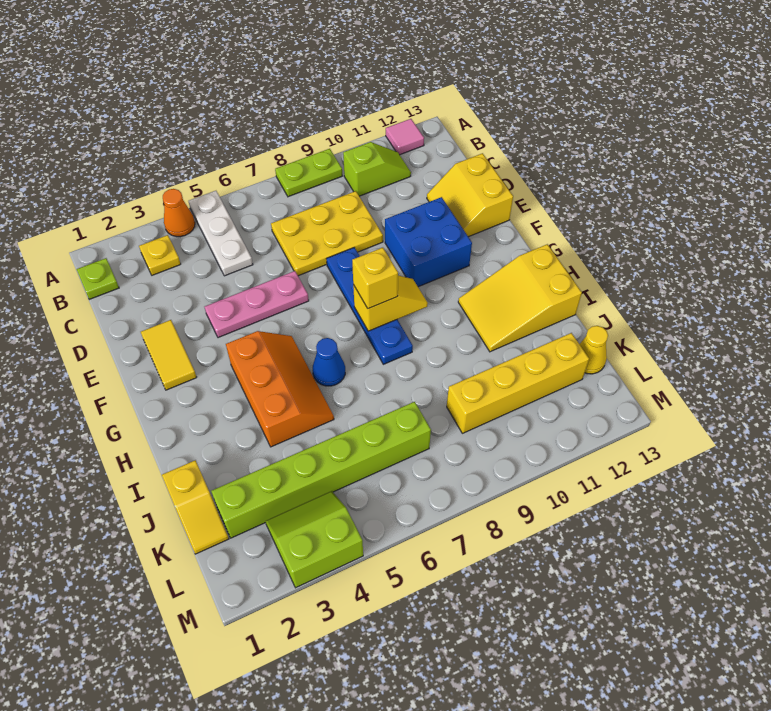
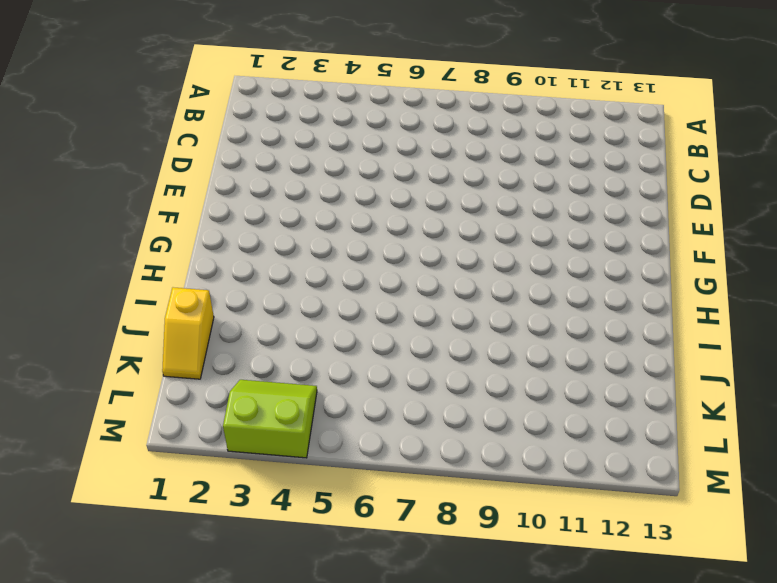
none -> orange 1x1 cone [163,189,195,237]
none -> white 1x3 plate [188,191,253,276]
none -> lime 1x2 plate [275,149,342,197]

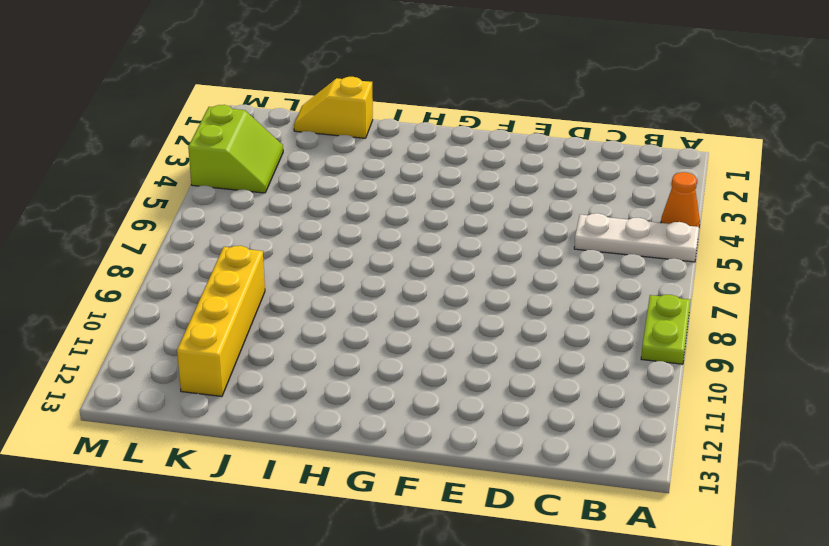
none -> pink 1x1 tile [386,119,424,155]
none -> lime 1x1 plate [77,258,119,299]
none -> yellow 1x1 plate [139,235,181,275]

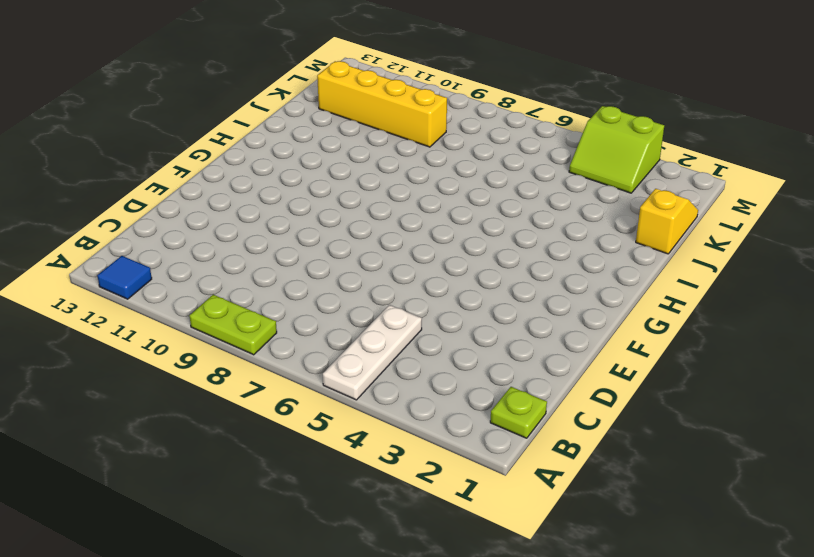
blue 1x1 tile [97,256,152,299] -> pink 1x1 tile [386,119,424,155]
none -> orange 1x1 cone [163,189,195,237]
none -> yellow 1x1 plate [139,235,181,275]
none -> lime 1x2 slope [343,142,411,196]

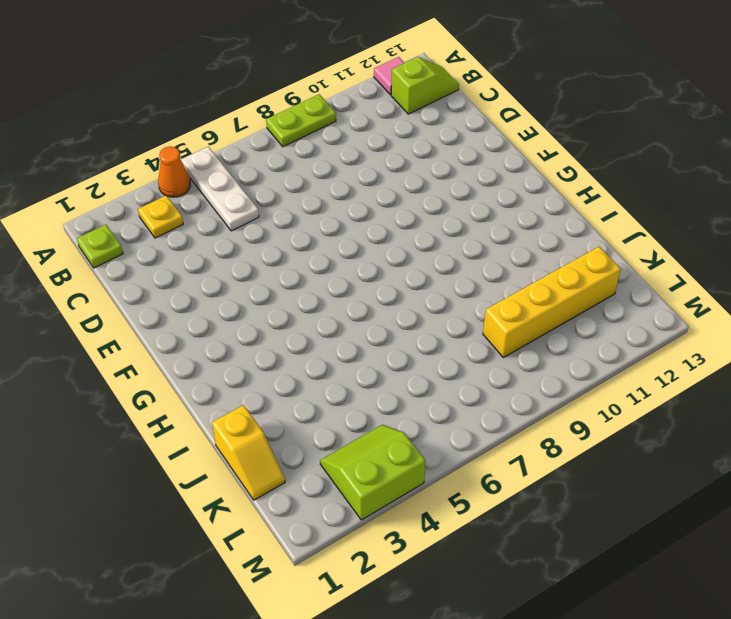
lime 1x2 slope [391,57,459,114] -> lime 1x2 slope moved to [343,142,411,196]
none -> yellow 2x3 plate [271,191,383,276]
none -> yellow 2x2 slope [427,153,513,237]
none -> yellow 1x2 tile [141,320,197,390]

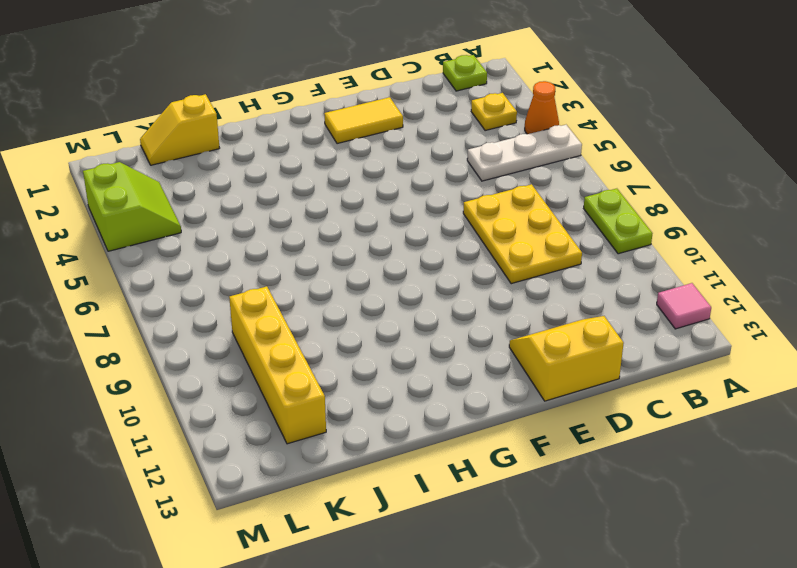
none -> lime 1x2 slope [343,142,411,196]
none -> pink 1x3 plate [205,271,309,338]
none -> blue 1x4 plate [327,248,413,364]

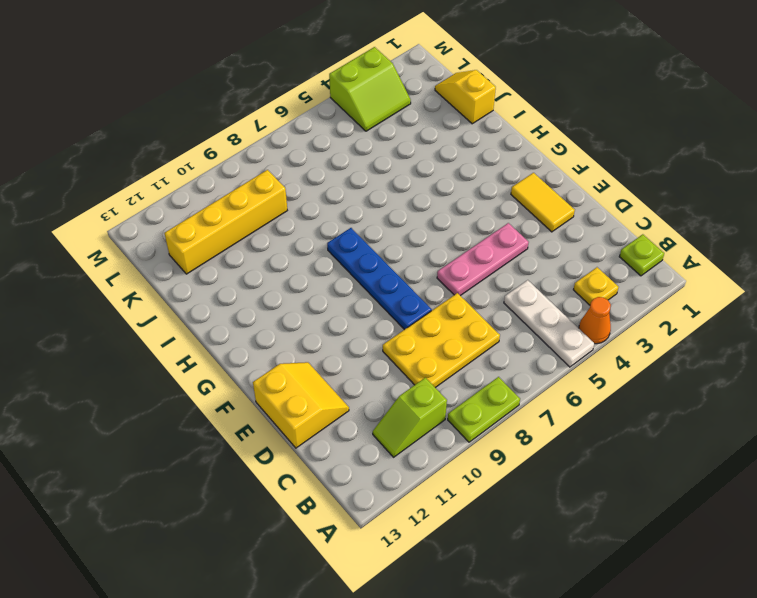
none -> pink 1x1 tile [386,119,424,155]
none -> blue 2x2 brick [385,197,472,287]
none -> orange 2x3 slope [226,331,334,447]

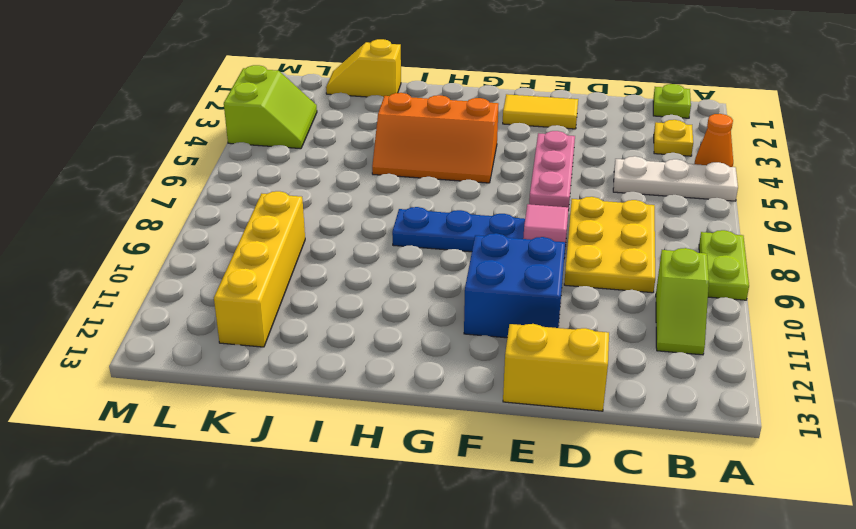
pink 1x1 tile [523,204,569,244] -> pink 1x1 tile moved to [386,119,424,155]
none -> blue 1x1 cone [313,338,345,386]
none -> yellow 2x3 slope [458,244,582,352]
none -> lime 1x6 brick [211,402,431,538]

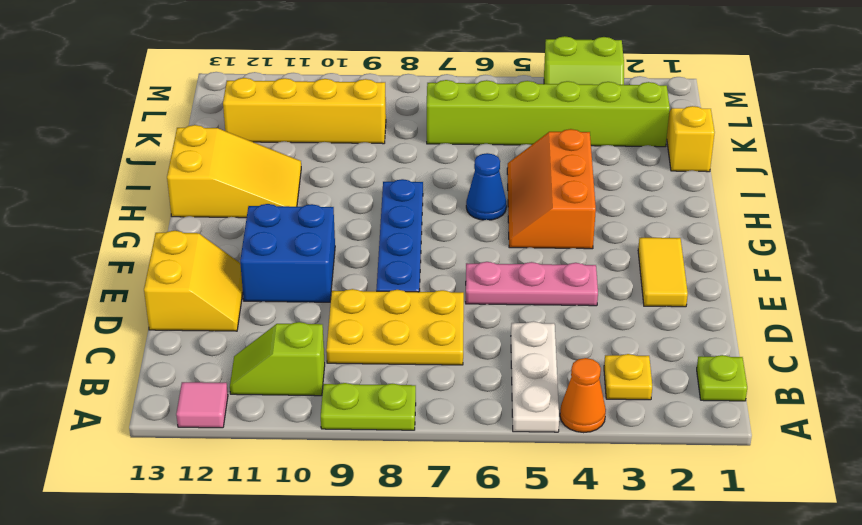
none -> yellow 1x1 cone [580,326,608,374]
none -> yellow 1x2 slope [353,275,428,331]
none -> yellow 1x1 brick [352,248,398,309]

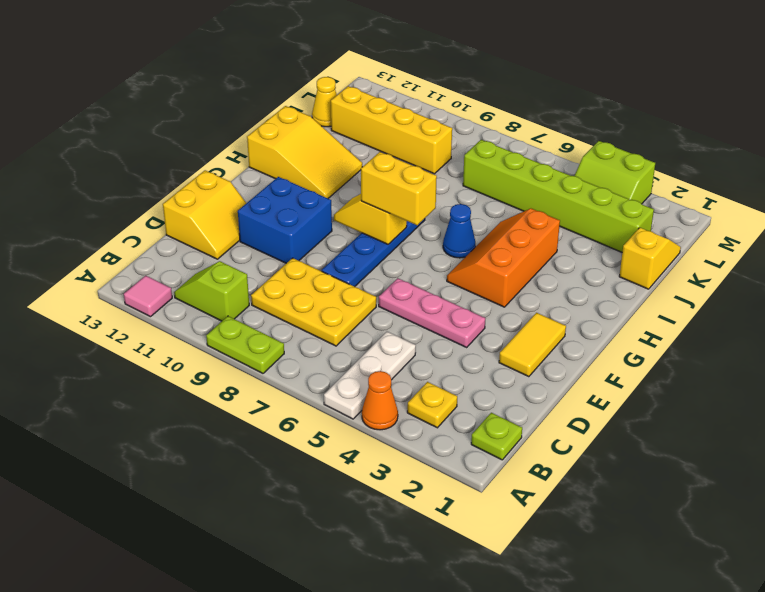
yellow 1x2 brick [361,152,437,225] -> yellow 1x1 brick [352,248,398,309]

